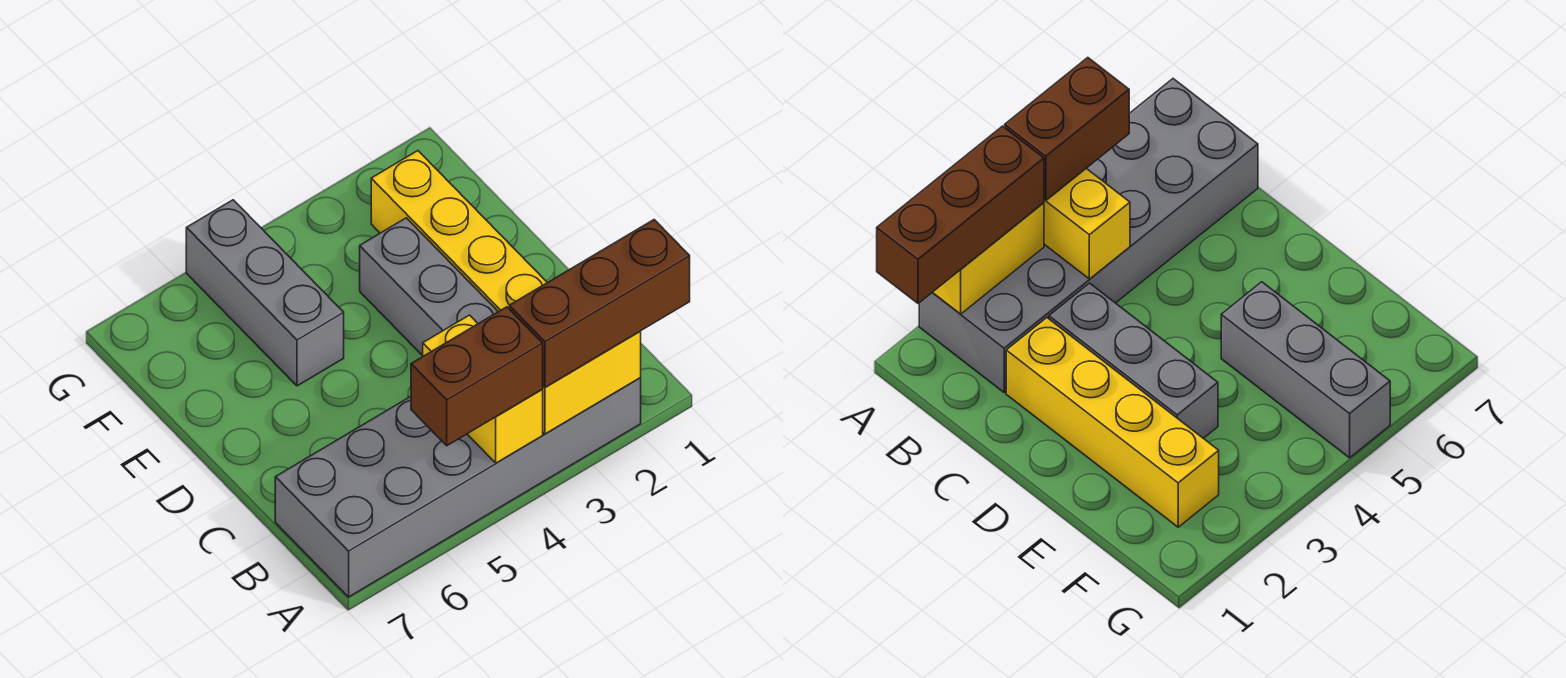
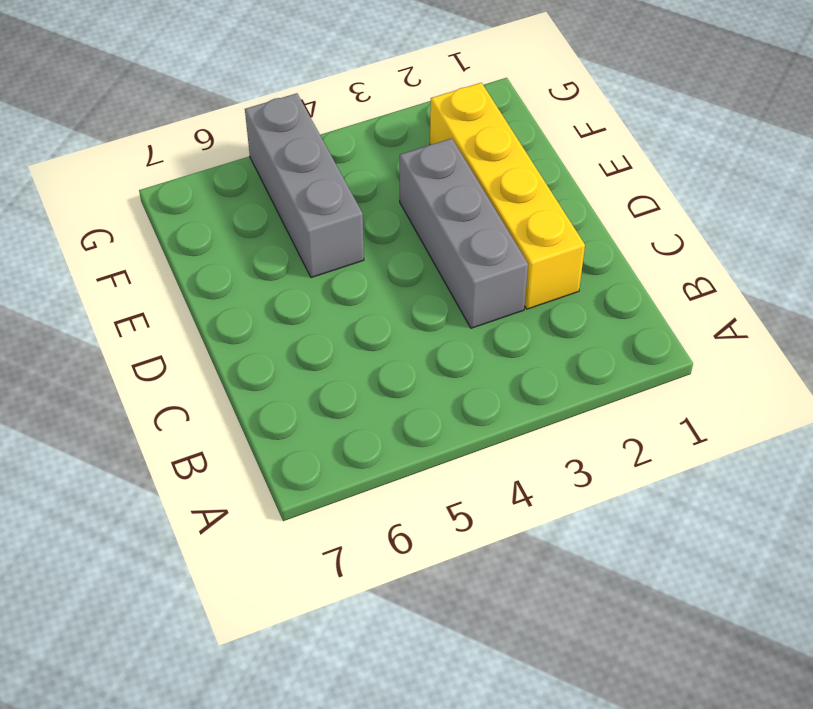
none -> grey 2x6 brick [275,378,641,597]
none -> yellow 1x2 brick [542,331,641,434]

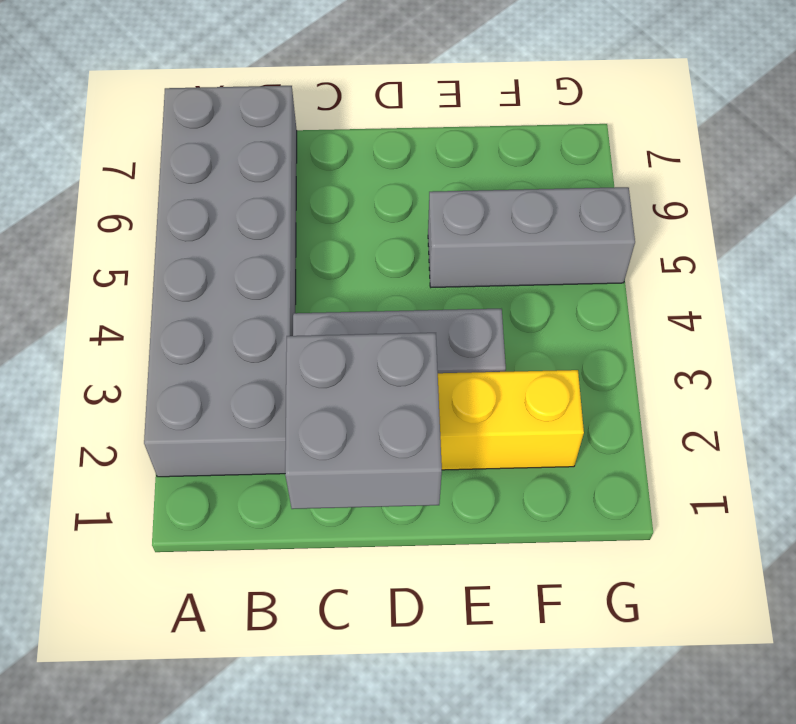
grey 2x2 brick [285,333,442,509] -> none
none -> yellow 1x2 brick [542,331,641,434]
none -> yellow 1x2 brick [423,315,543,463]

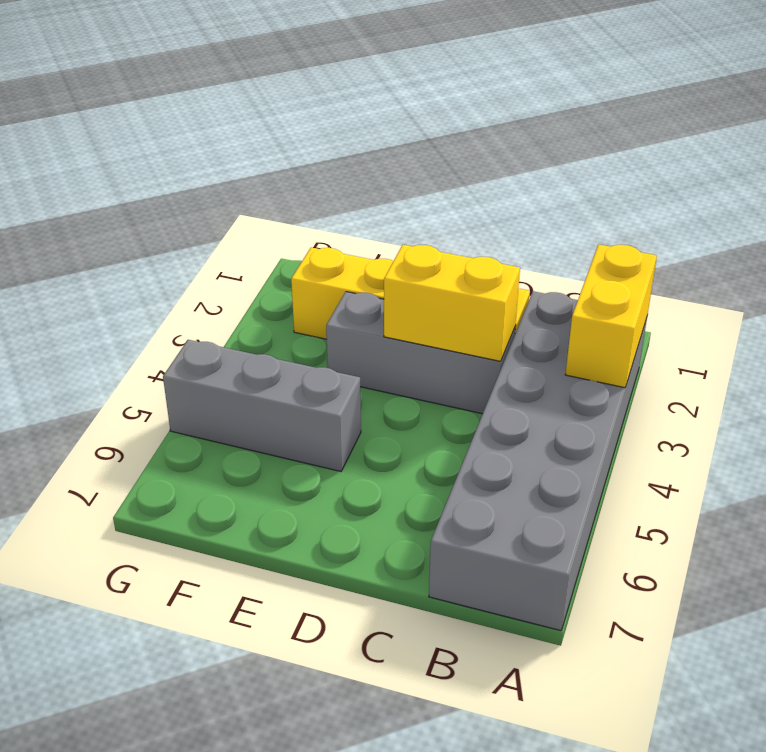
yellow 1x2 brick [384,245,520,361] -> yellow 1x2 brick moved to [423,315,543,463]
none -> brown 1x3 brick [509,220,690,388]
none -> brown 1x2 brick [411,307,543,446]

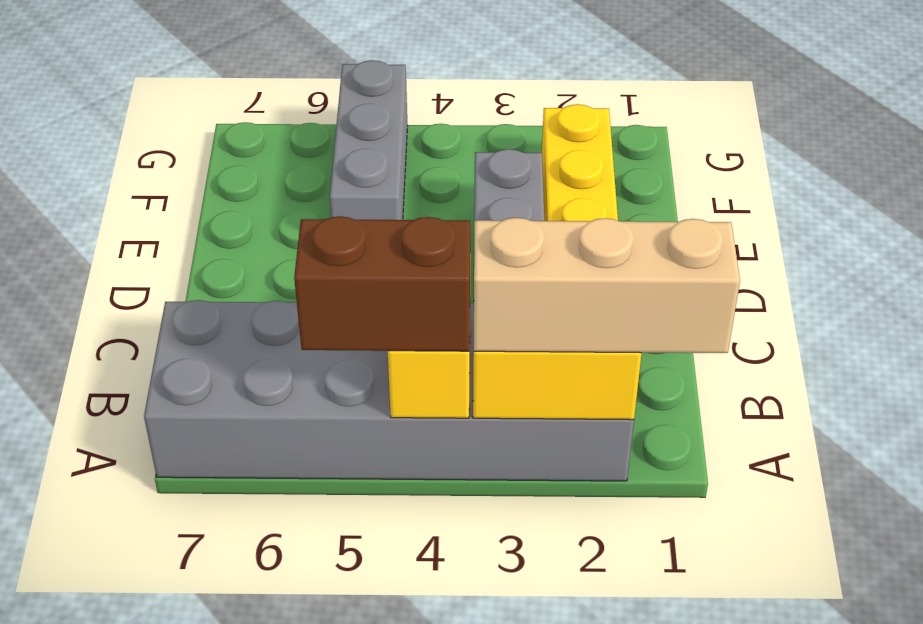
tan 1x3 brick [474,218,740,353] -> brown 1x3 brick [509,220,690,388]

